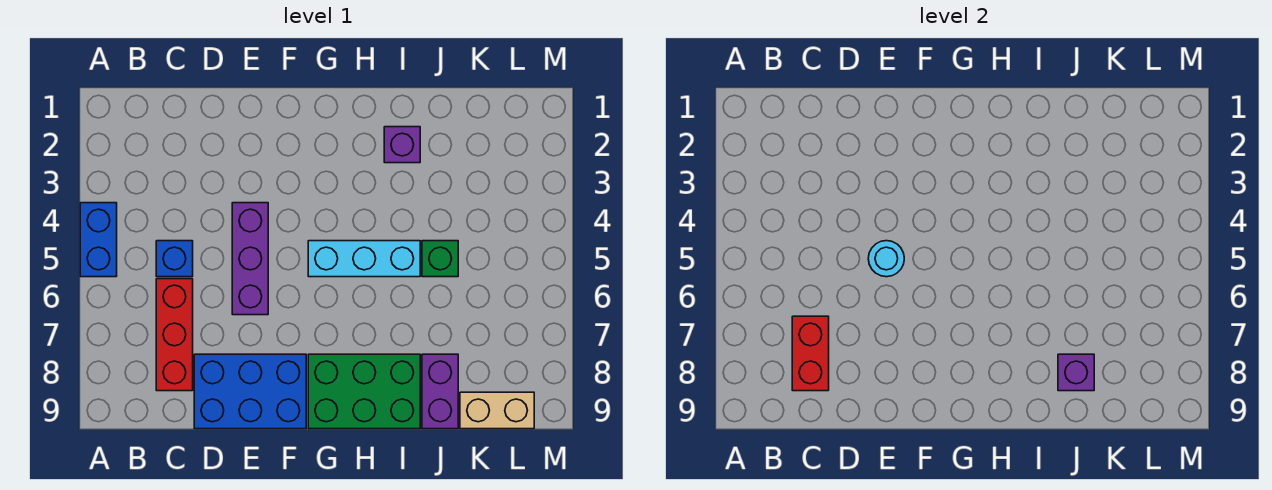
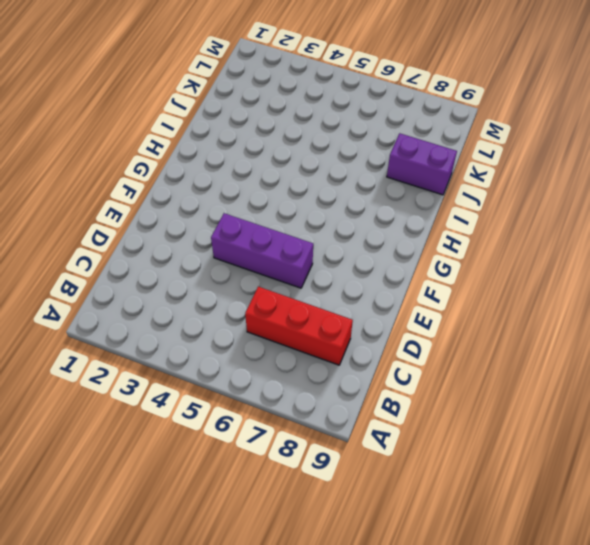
none -> blue 1x2 brick [80,203,117,277]
none -> blue 1x1 brick [156,241,193,277]
none -> blue 2x3 brick [194,354,306,429]

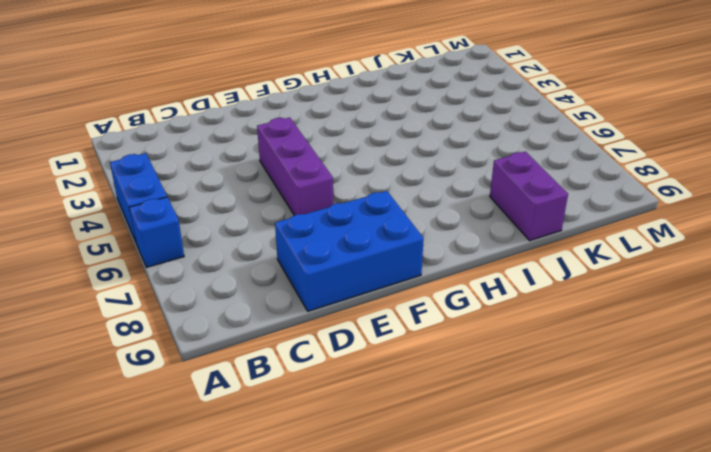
blue 1x1 brick [129,197,184,267] -> blue 1x1 brick moved to [156,241,193,277]
none -> red 1x3 brick [156,279,193,391]
none -> cyan 1x3 brick [308,241,420,277]
none -> green 2x3 brick [308,354,420,429]

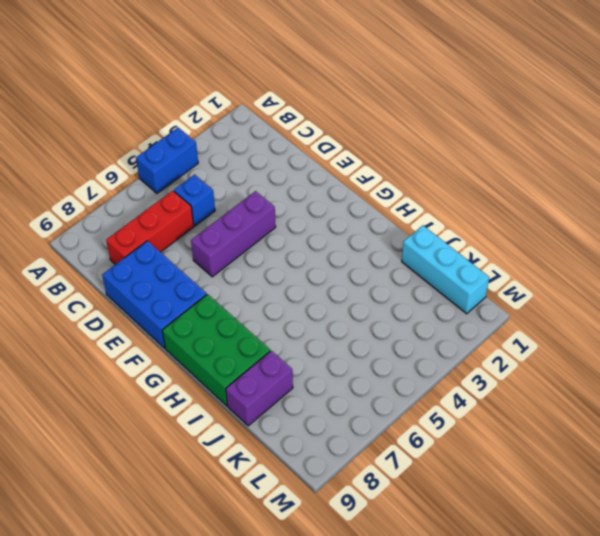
cyan 1x3 brick [402,226,489,314] -> cyan 1x3 brick moved to [308,241,420,277]
none -> purple 1x1 brick [384,127,420,163]
none -> green 1x1 brick [422,241,458,277]
none -> tan 1x2 brick [460,392,534,429]

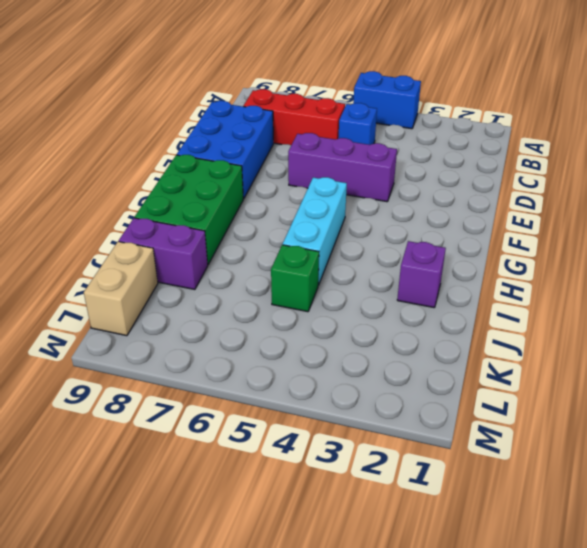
none -> red 1x2 brick [792,316,829,391]
none -> cyan 1x1 round brick [868,241,904,277]
none -> purple 1x1 brick [1058,354,1094,391]

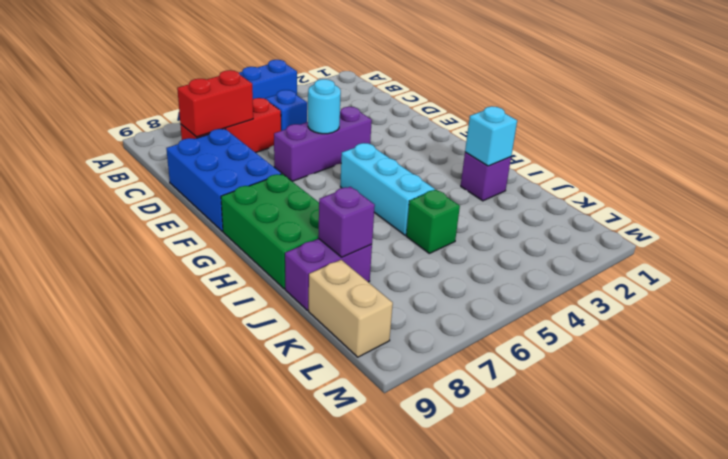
cyan 1x1 brick [465,106,517,166] -> none

